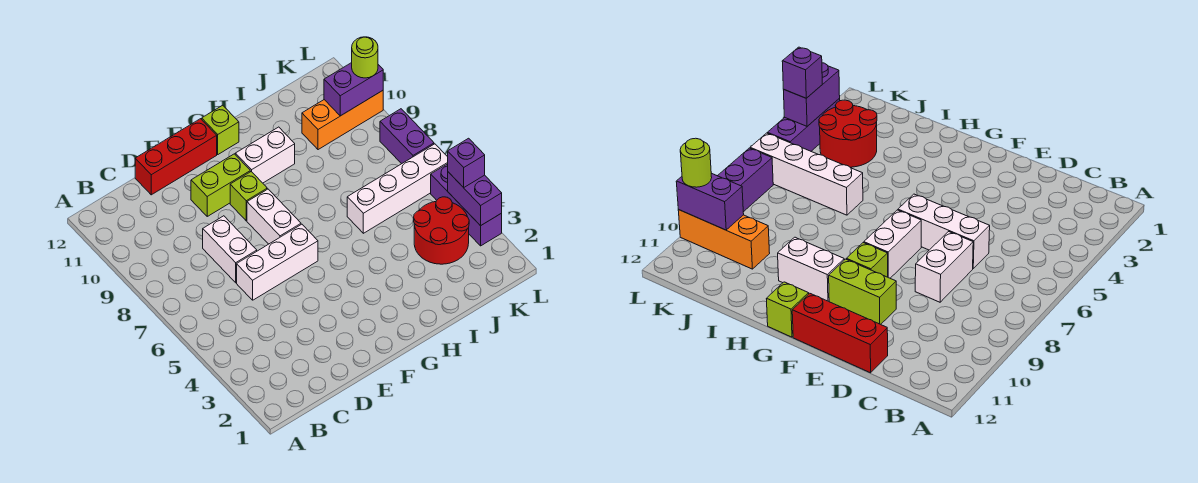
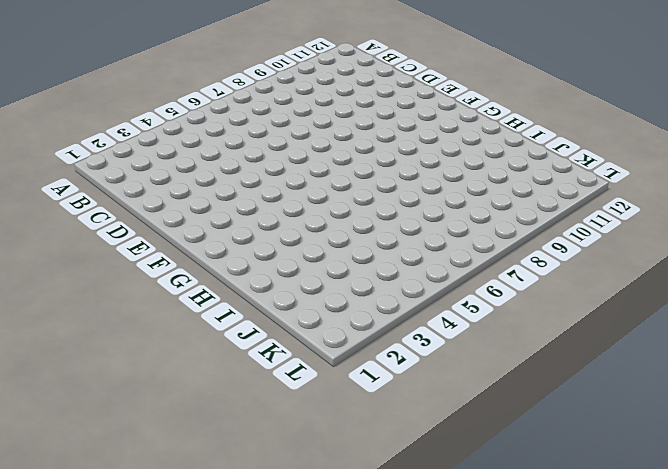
none -> white 1x3 brick [237,224,318,300]
none -> white 1x2 brick [203,216,257,283]
none -> red 1x3 brick [135,119,217,195]

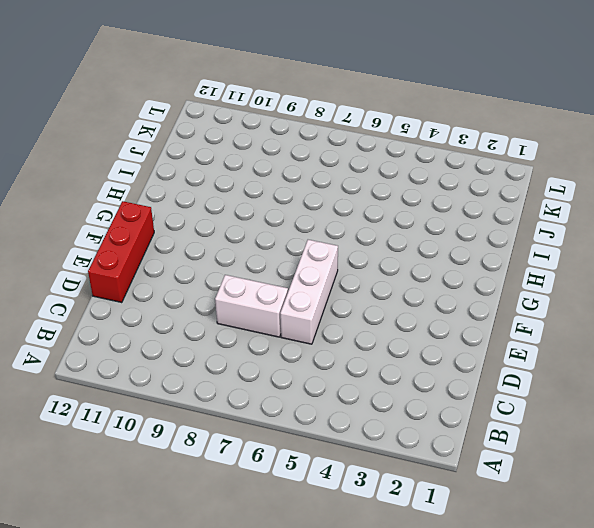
none -> lime 1x2 brick [191,154,250,216]
none -> white 1x2 brick [247,189,301,244]
none -> lime 1x1 brick [230,172,267,221]

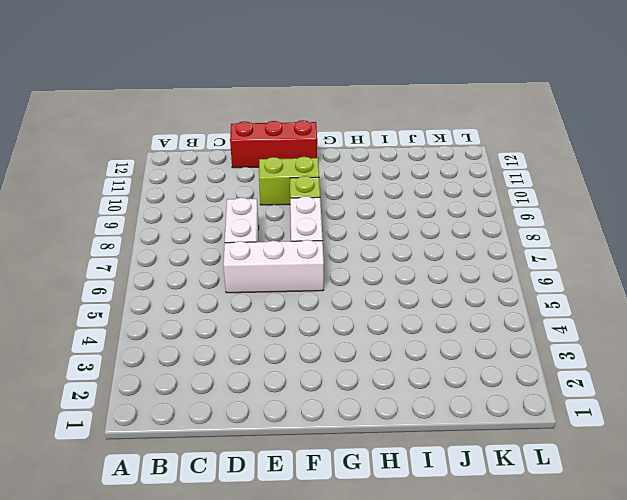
none -> white 1x2 brick [235,127,295,183]
none -> lime 1x1 brick [202,105,239,154]
none -> white 1x4 brick [347,144,448,233]

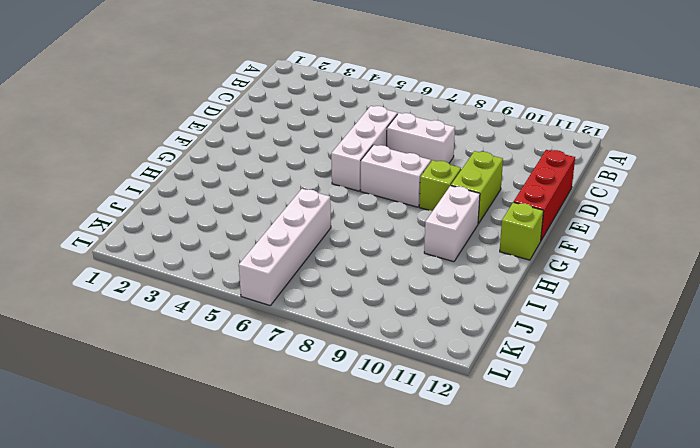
none -> red 2x2 round brick [414,197,469,264]
none -> orange 1x3 brick [302,91,383,150]
none -> purple 1x3 brick [431,164,502,246]

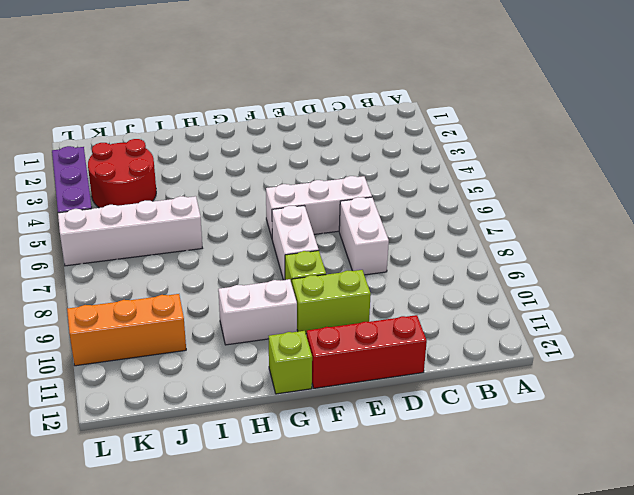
none -> purple 1x2 brick [380,109,434,164]
none -> purple 1x2 brick [324,63,383,116]
none -> purple 1x2 brick [448,172,502,226]

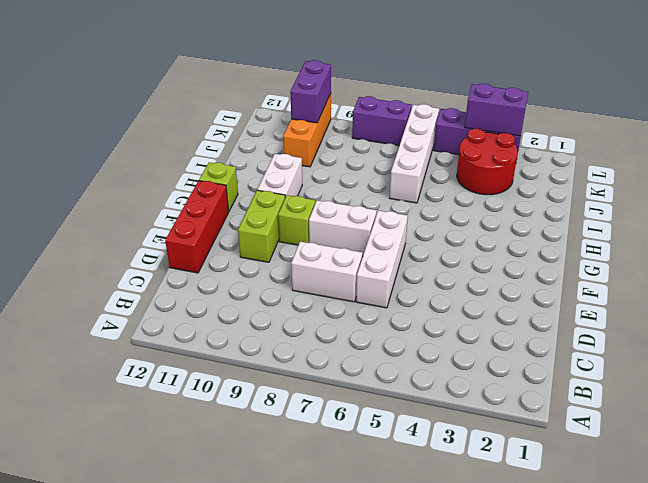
none -> purple 1x1 brick [448,138,485,188]
none -> lime 1x1 round brick [352,37,378,78]

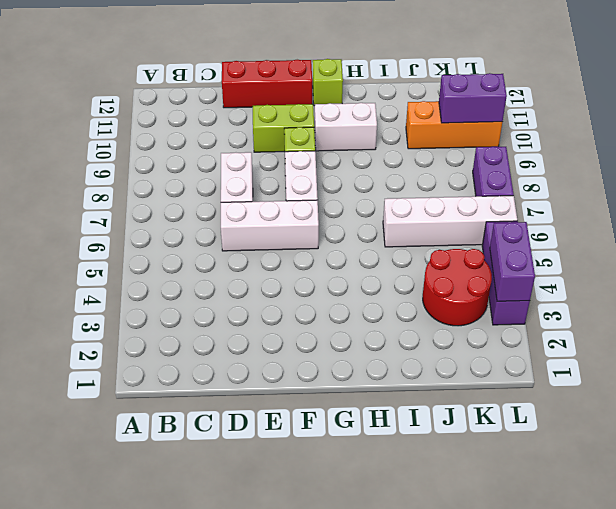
none -> purple 1x1 brick [448,138,485,188]
none -> lime 1x1 round brick [352,37,378,78]

